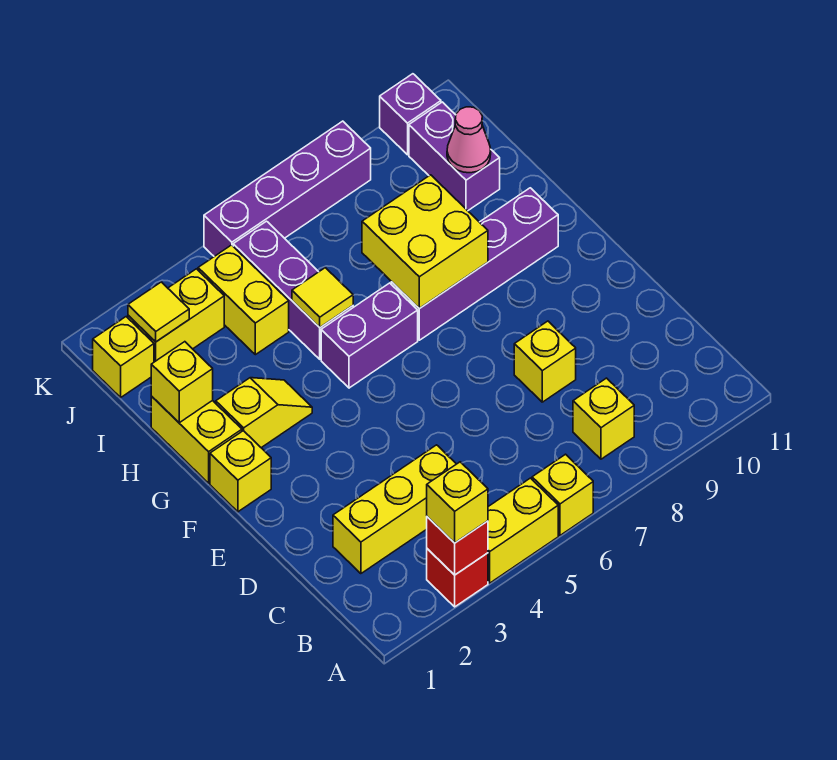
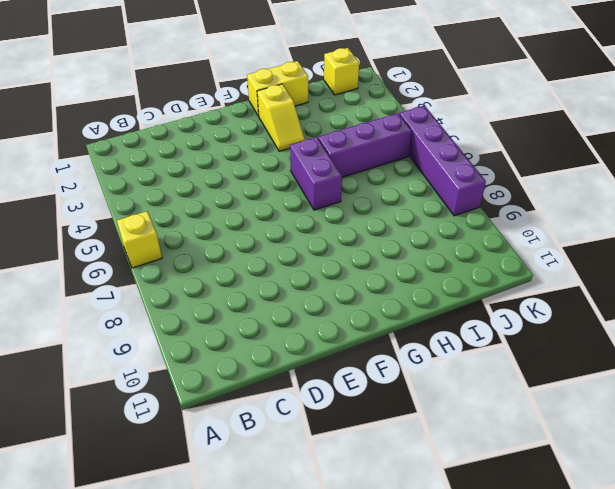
none -> red 1x1 brick [427,549,488,607]
none -> yellow 1x2 brick [488,478,558,583]
none -> yellow 1x1 brick [573,378,634,459]

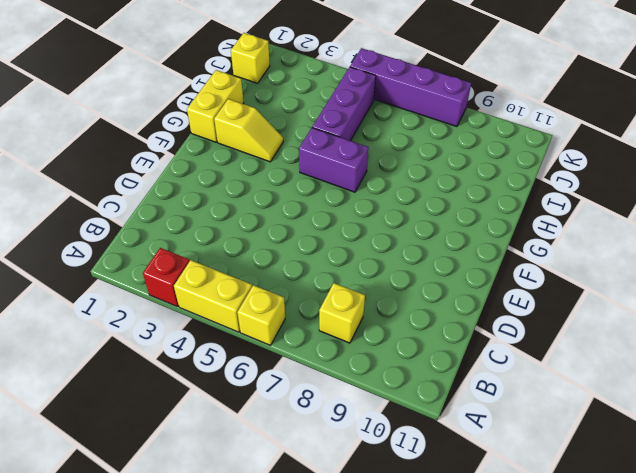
none -> yellow 1x3 brick [333,445,456,574]
none -> yellow 1x1 brick [514,321,576,402]
none -> yellow 1x1 brick [210,431,271,512]

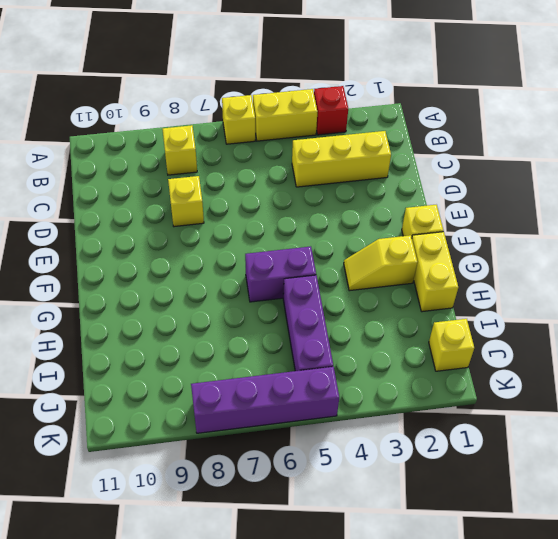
none -> purple 1x4 brick [391,188,558,340]
none -> yellow 1x2 brick [198,245,289,355]
none -> purple 1x2 brick [409,102,500,211]

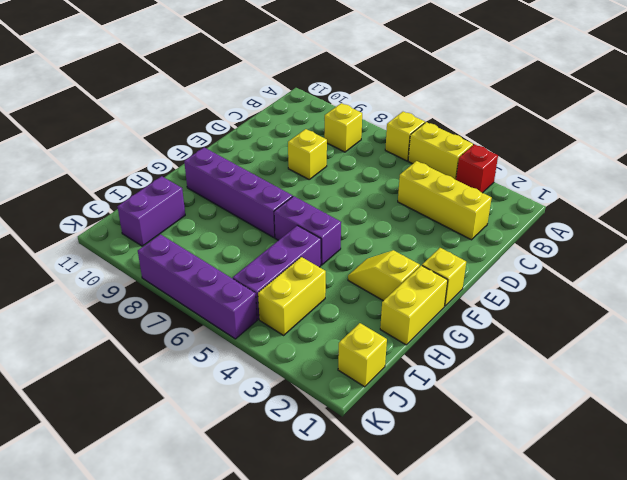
none -> yellow 1x2 brick [128,269,224,362]
none -> purple 1x1 brick [380,74,441,155]
none -> red 1x1 brick [427,517,488,575]

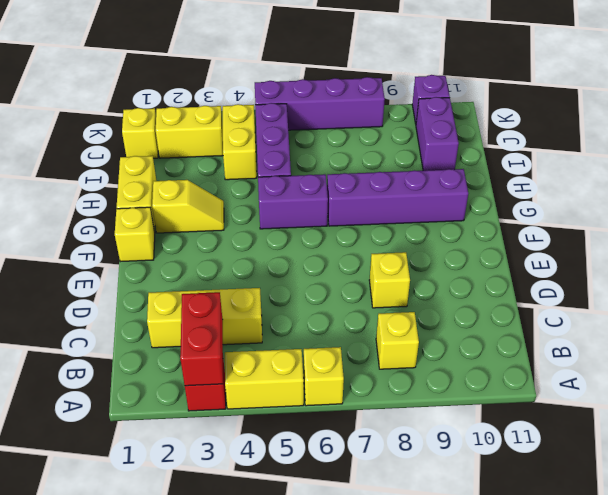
red 1x2 brick [180,292,223,386] -> red 1x1 brick [427,517,488,575]
none -> yellow 2x2 brick [362,175,488,308]
none -> yellow 1x1 brick [151,342,213,423]
none -> yellow 1x1 tile [292,268,353,327]

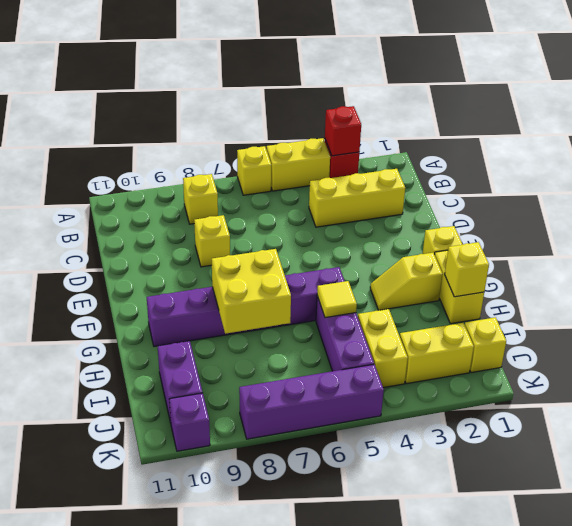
none -> pink 1x1 cone [447,107,491,173]
none -> yellow 1x1 tile [128,282,189,342]
none -> yellow 1x1 brick [427,462,488,543]

